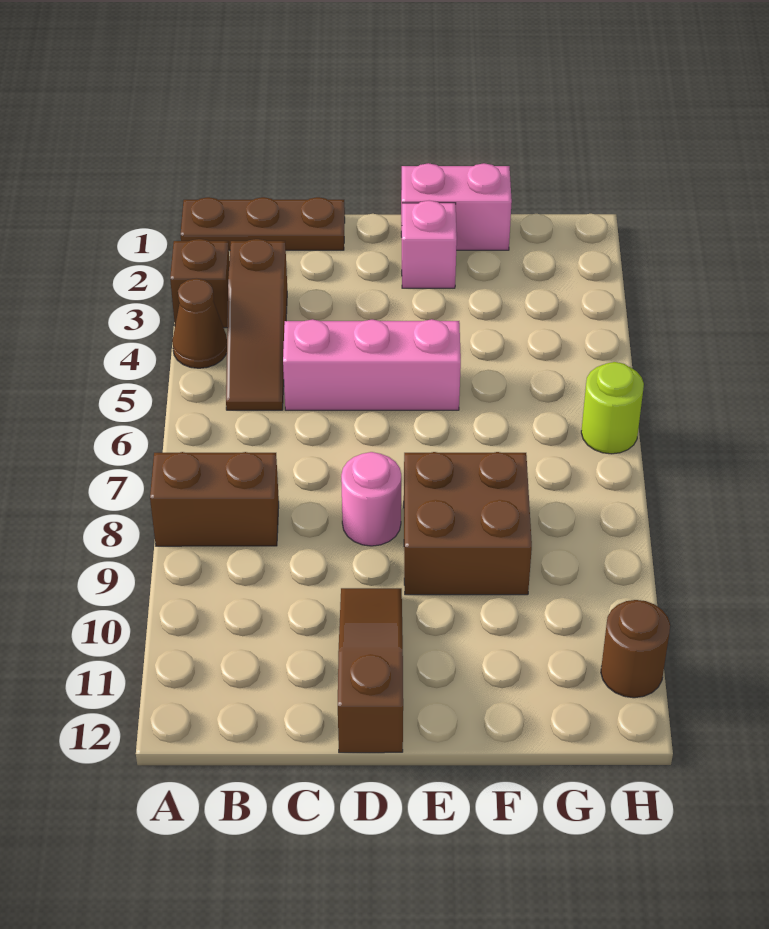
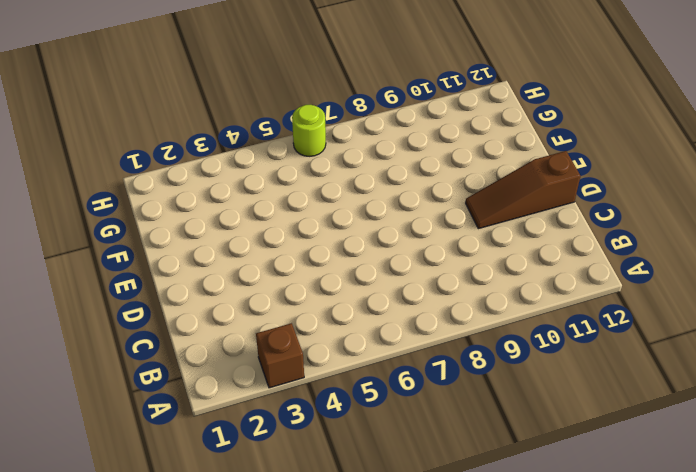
none -> brown 1x3 plate [180,197,345,250]
none -> brown 1x1 cone [172,278,227,368]
none -> brown 1x2 brick [150,452,279,546]

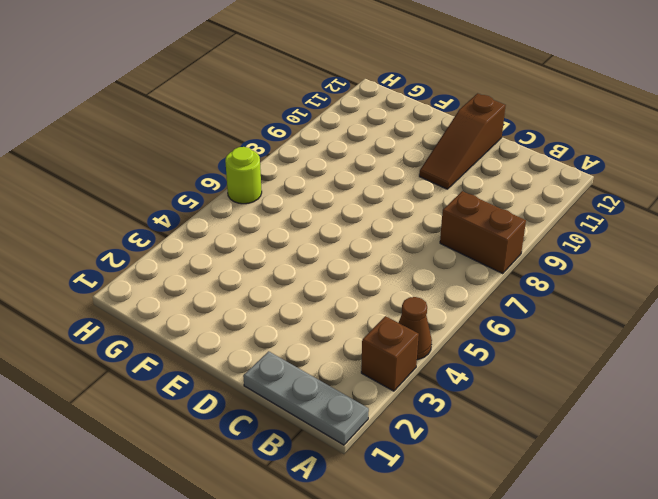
grey 1x3 plate [243,351,369,445] -> brown 1x3 plate [180,197,345,250]
none -> brown 1x3 slope [226,239,287,410]
none -> pink 1x3 brick [283,319,461,410]
none -> pink 1x1 round brick [341,452,401,546]

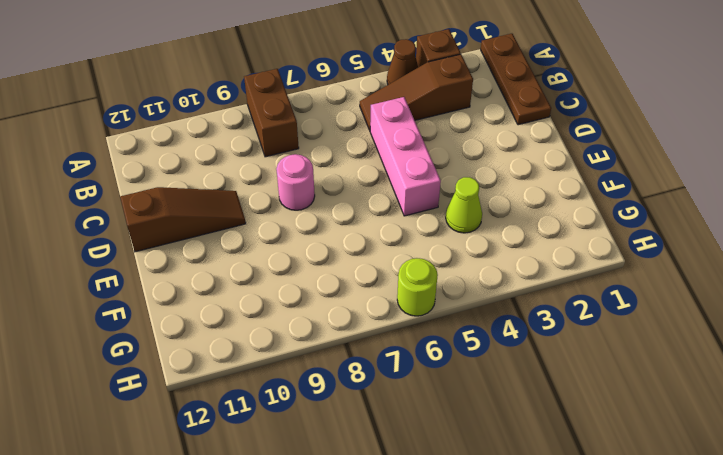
lime 1x1 cone [446,177,482,233] -> none
none -> pink 1x2 brick [401,163,512,250]
none -> pink 1x1 brick [402,200,457,288]
none -> brown 2x2 brick [404,452,532,595]

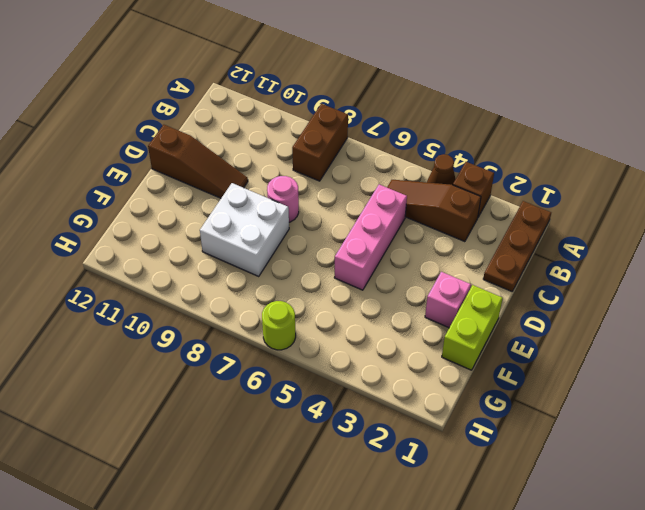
lime 1x2 brick [442,285,503,370] -> pink 1x2 brick [401,163,512,250]
white 2x2 brick [200,183,289,276] -> brown 2x2 brick [404,452,532,595]
none -> brown 1x1 round brick [601,600,670,698]

